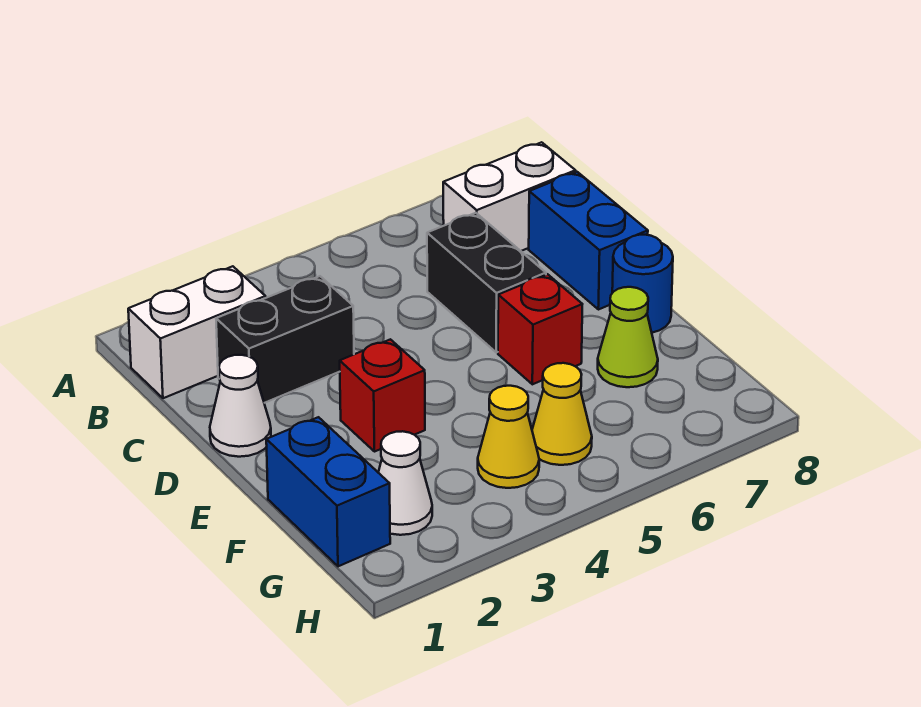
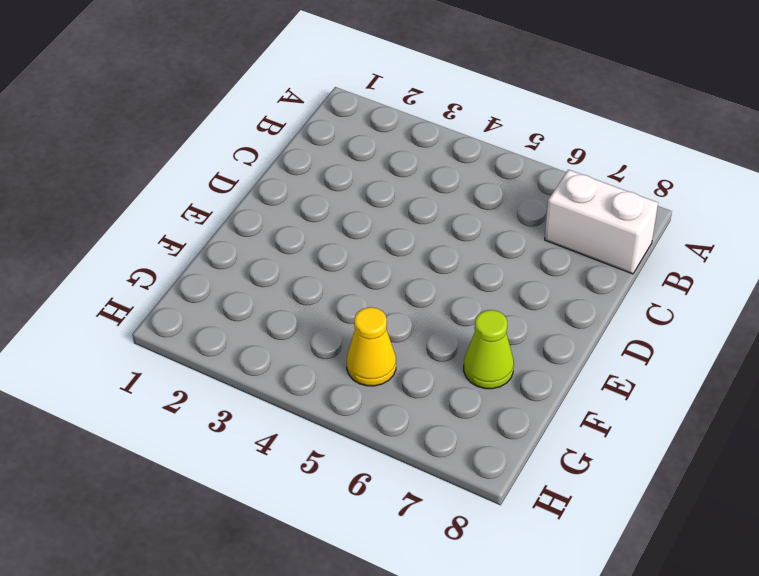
none -> white 1x2 brick [128,266,266,398]
none -> black 1x2 brick [216,276,354,403]
none -> black 1x2 brick [427,213,546,352]

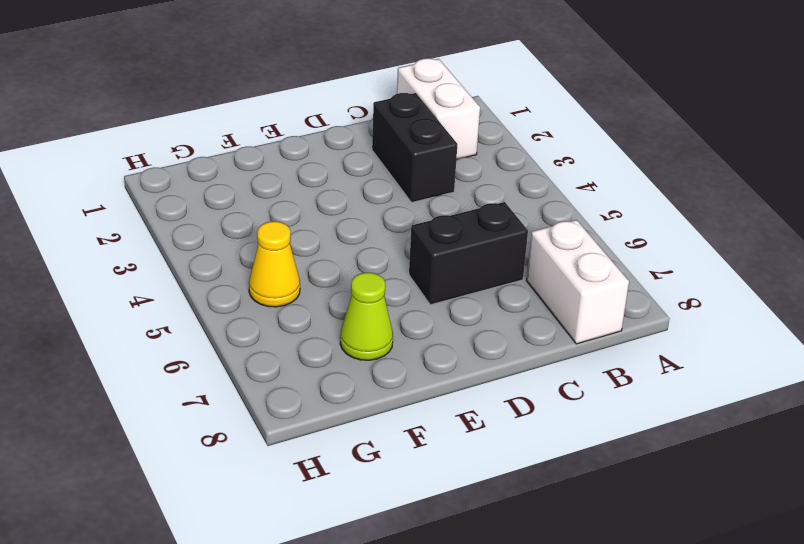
none -> blue 1x2 brick [529,172,648,310]
none -> white 1x1 cone [210,355,271,457]
none -> red 1x1 brick [340,339,425,452]

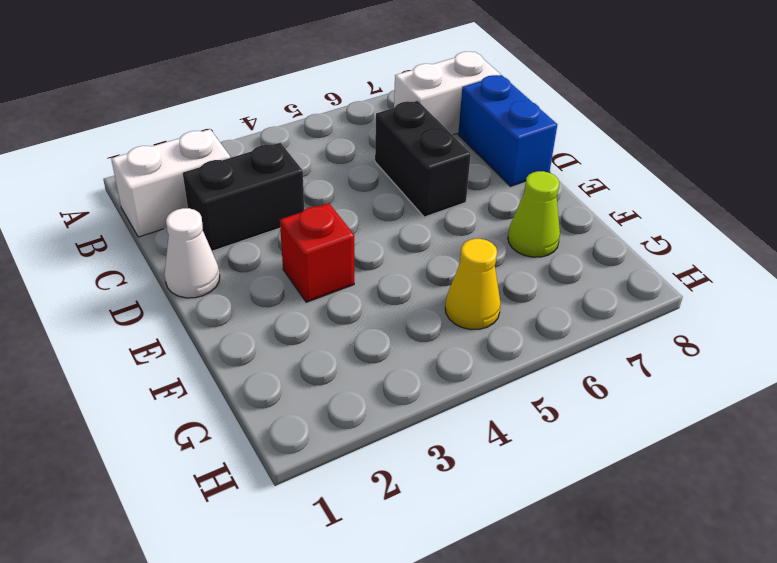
none -> red 1x1 brick [498,274,582,384]
none -> blue 1x1 round brick [612,235,673,333]
none -> blue 1x2 brick [266,417,390,566]

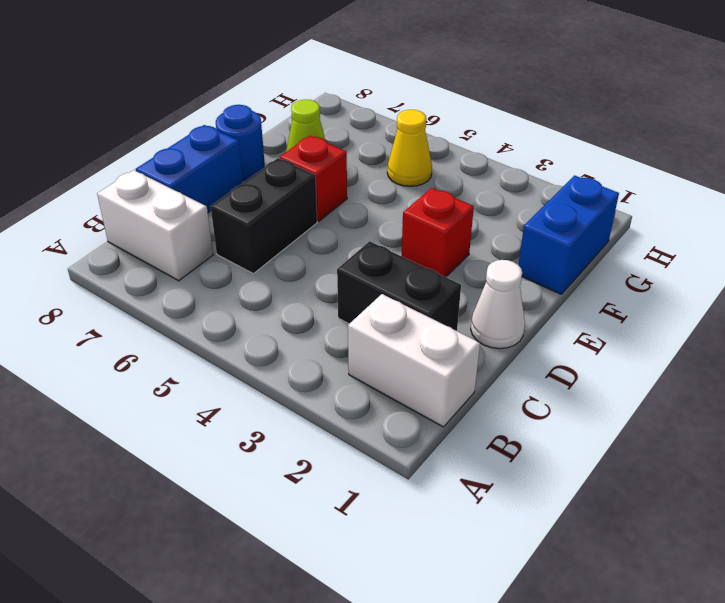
none -> white 1x1 cone [378,431,432,535]
none -> yellow 1x1 cone [478,386,539,488]

